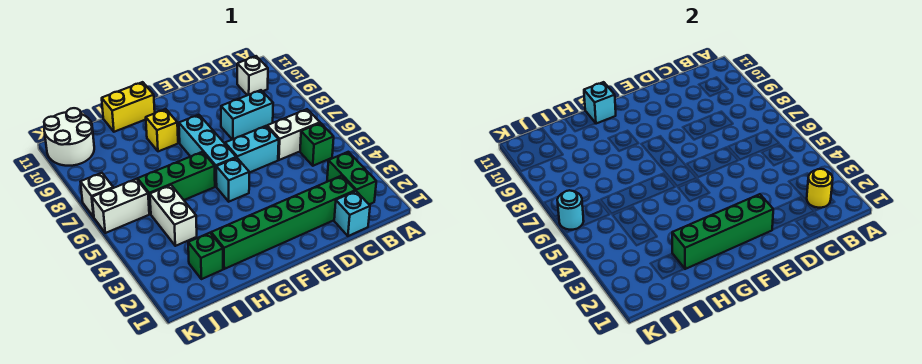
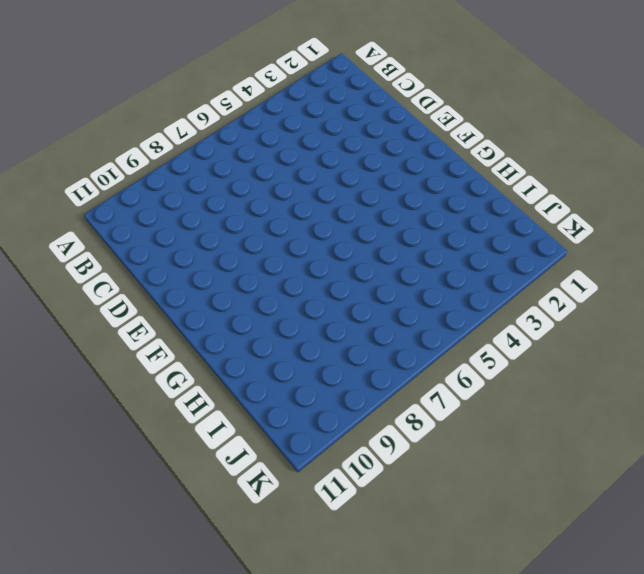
none -> green 1x2 brick [327,152,376,204]
none -> green 1x1 brick [300,123,334,166]
none -> white 1x2 brick [267,109,320,160]

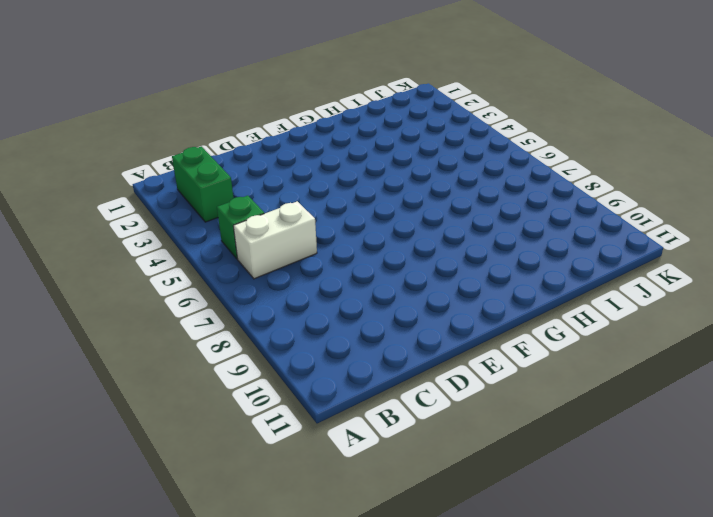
none -> white 1x1 brick [237,56,268,95]
none -> cyan 1x1 brick [334,191,370,236]
none -> green 1x6 brick [211,176,355,269]

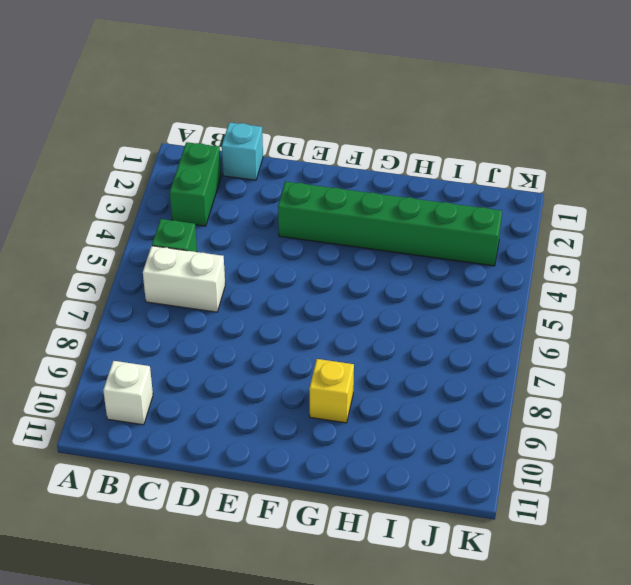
green 1x6 brick [278,181,502,266] -> green 1x6 brick moved to [211,176,355,269]
none -> cyan 1x2 brick [221,90,273,139]
none -> cyan 1x2 brick [225,126,279,173]
none -> cyan 1x1 brick [216,158,249,202]

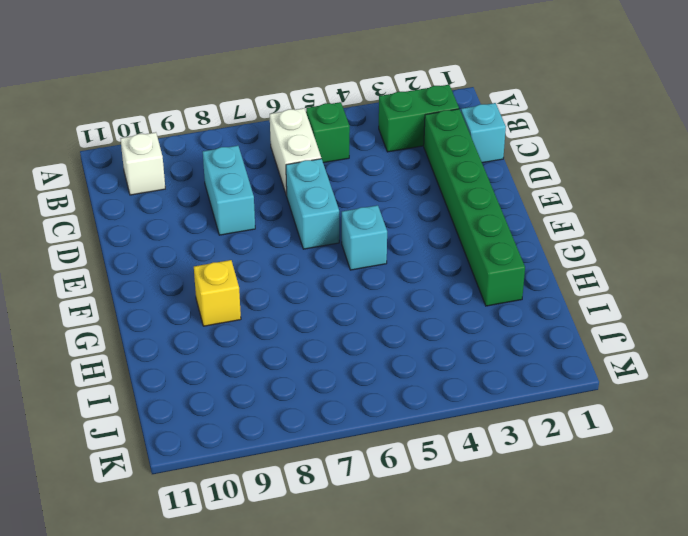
none -> cyan 1x3 brick [179,115,236,187]
none -> green 1x3 brick [138,152,215,214]
none -> yellow 1x2 brick [102,82,155,132]

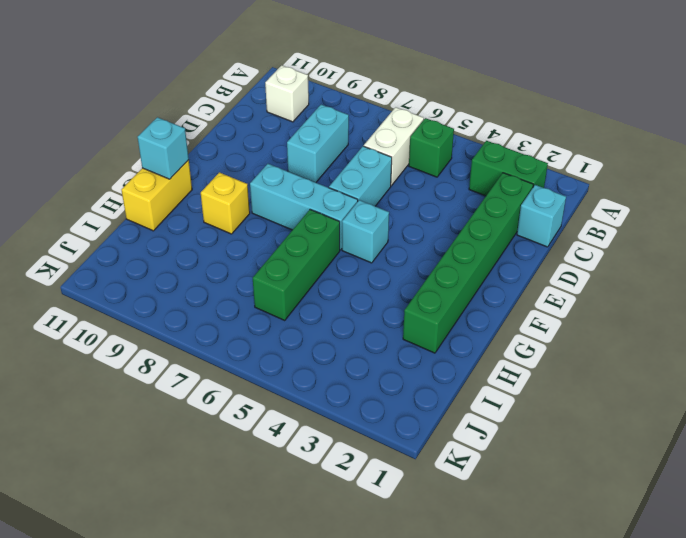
none -> green 1x1 brick [188,233,223,279]
none -> white 1x2 brick [150,185,197,246]
none -> white 1x2 brick [92,179,149,233]

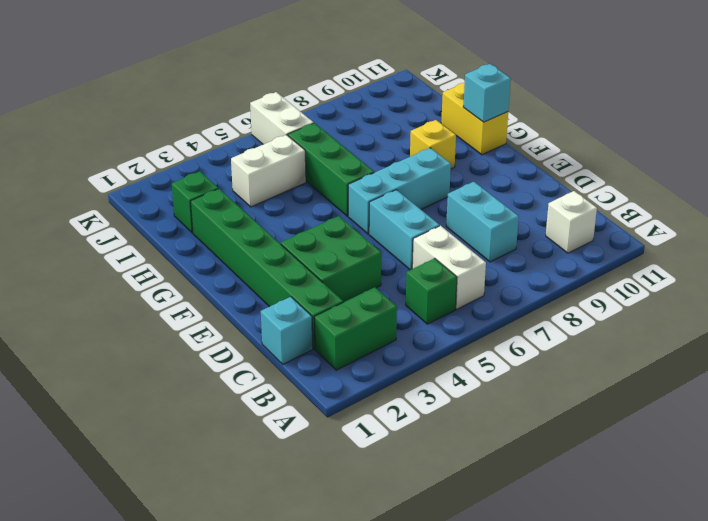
green 2x2 brick [281,216,381,302] -> none
none -> cyan 1x1 brick [216,158,249,202]
none -> white 2x2 round brick [44,108,94,166]
none -> white 1x1 brick [81,173,113,217]

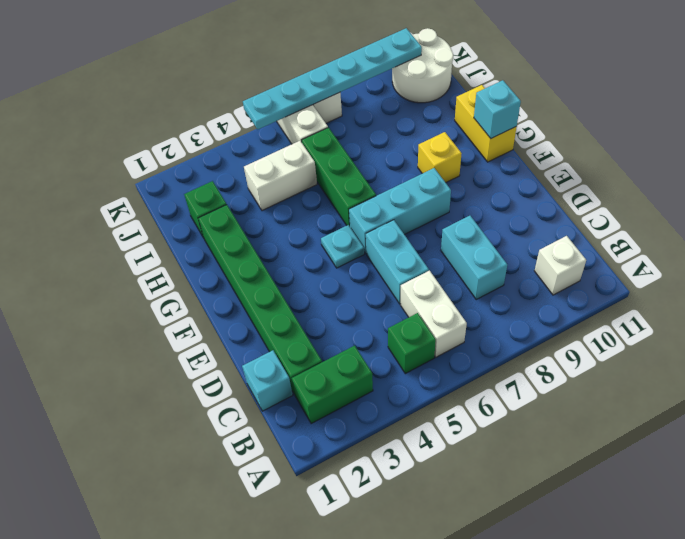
cyan 1x1 plate [321,225,364,268] -> cyan 1x1 brick [216,158,249,202]
cyan 1x6 plate [243,28,422,129] -> cyan 1x1 round brick [557,190,584,230]
none -> yellow 1x1 round brick [807,169,833,208]
none -> green 1x4 brick [672,194,773,269]

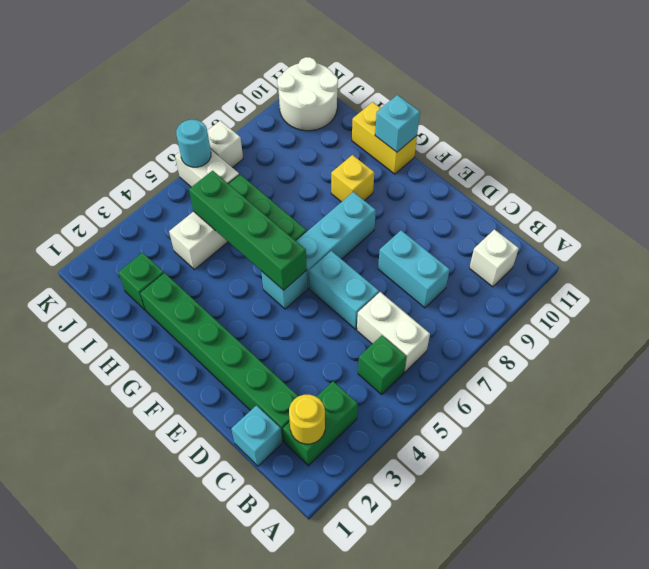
green 1x4 brick [189,171,307,290] -> green 1x4 brick moved to [672,194,773,269]

